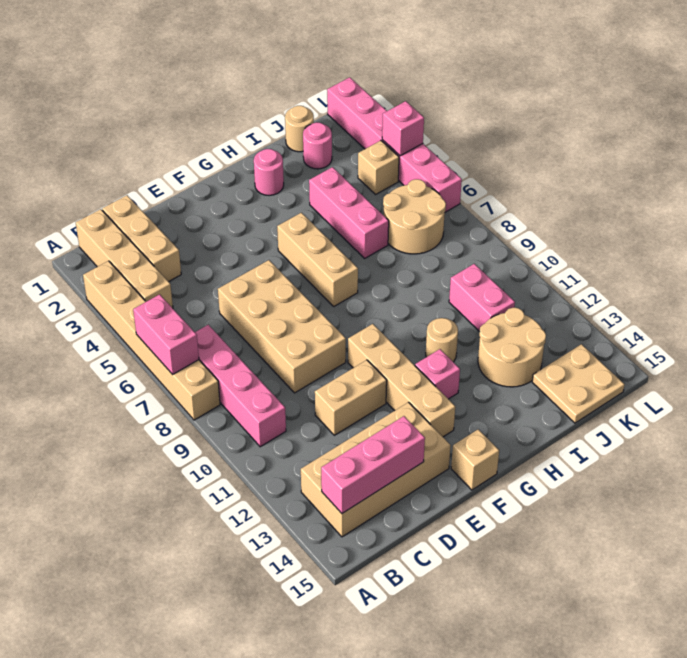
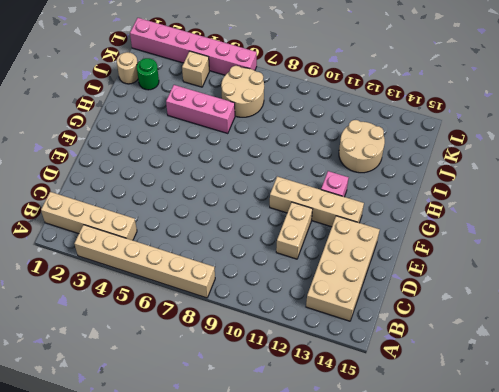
green 1x1 round brick [137,58,159,90] -> pink 1x1 round brick [303,122,332,169]
none -> pink 1x4 brick [195,325,286,447]
none -> tan 1x3 brick [102,195,181,282]
none -> tan 2x4 brick [218,260,346,393]

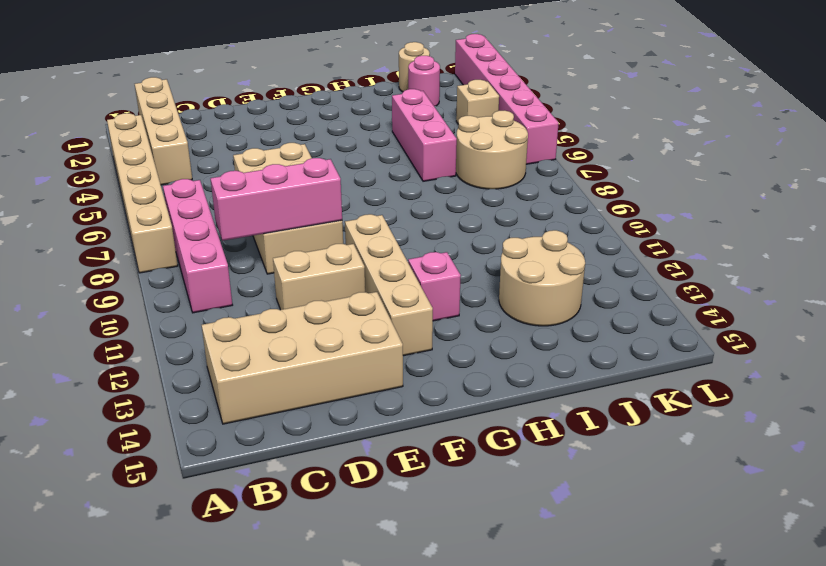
pink 1x3 brick [210,158,342,241] -> pink 1x3 brick moved to [321,416,425,513]
none -> tan 1x3 brick [102,195,181,282]
none -> tan 1x1 brick [451,429,499,490]
none -> tan 1x3 brick [277,213,358,306]

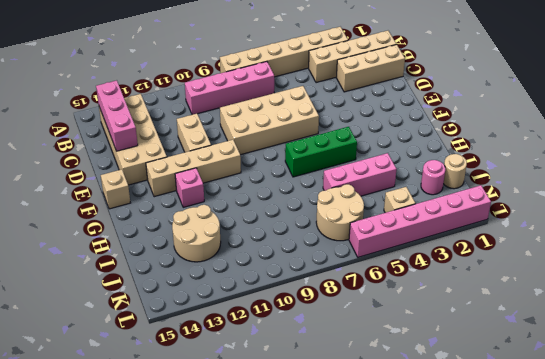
green 1x3 brick [285,127,357,177] -> tan 1x3 brick [277,213,358,306]
none -> pink 1x1 round brick [254,149,284,196]
none -> tan 1x1 round brick [426,318,458,362]
none -> pink 1x2 brick [449,264,515,332]

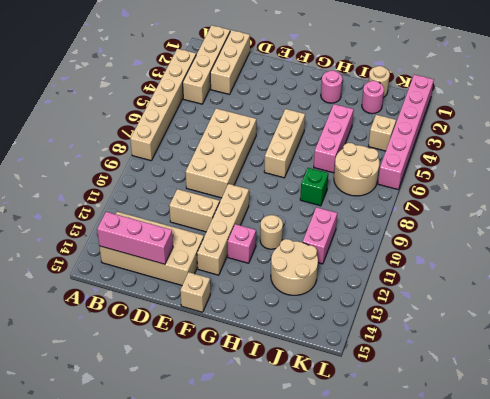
green 1x1 brick [300,168,328,206] -> none
none -> pink 1x4 brick [195,325,286,447]
none -> tan 2x2 plate [532,344,625,423]
none -> pink 1x2 brick [133,294,199,374]

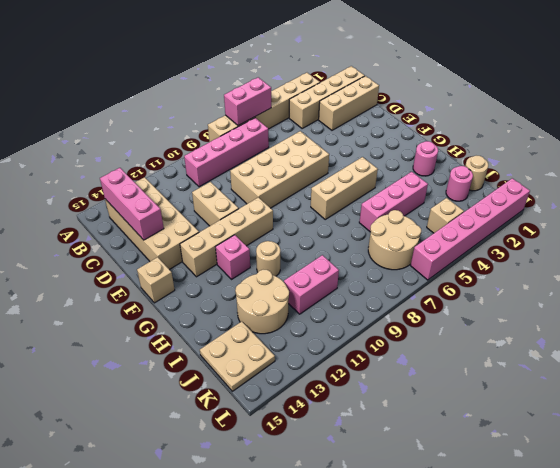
none -> pink 1x1 brick [382,101,424,156]

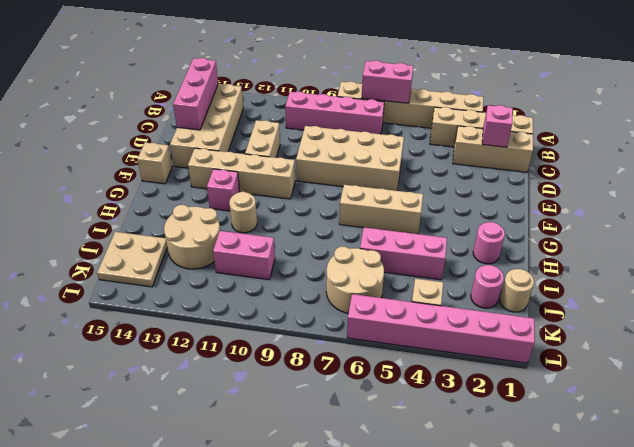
pink 1x1 brick [482,105,513,147] -> pink 1x1 brick moved to [382,101,424,156]

